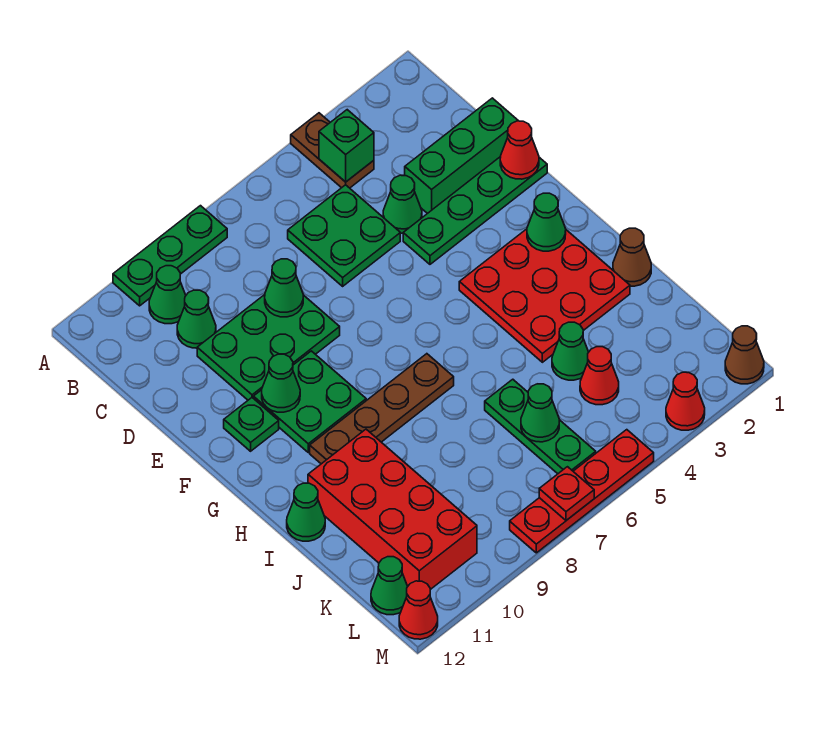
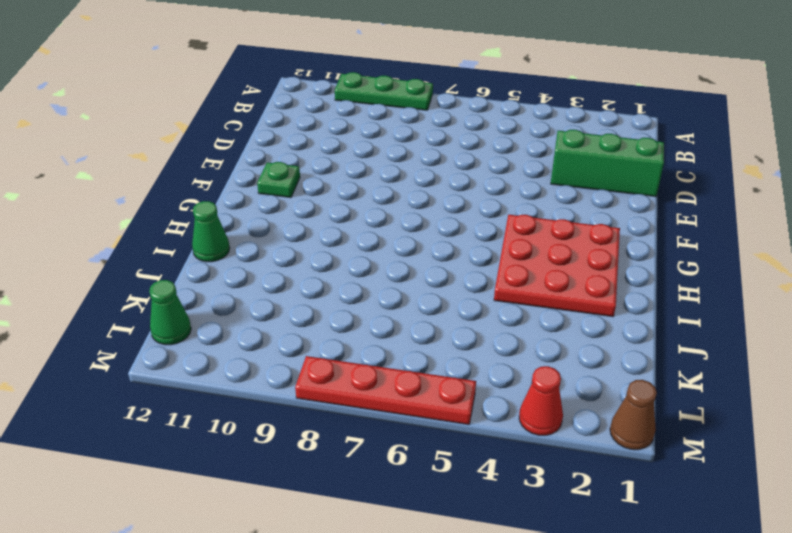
none -> brown 1x2 plate [291,113,374,188]
none -> green 1x1 cone [149,266,186,324]
none -> green 2x2 plate [288,185,400,286]
none -> green 1x1 cone [177,290,216,348]

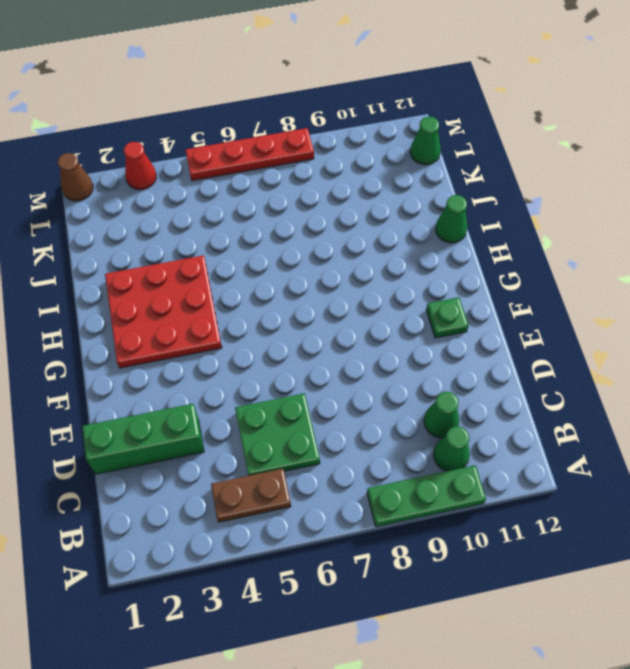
brown 1x2 plate [211,469,291,522] -> brown 1x2 plate turned to [291,113,374,188]
none -> green 1x1 cone [383,175,422,233]
none -> green 2x3 plate [197,295,340,400]
none -> green 1x4 plate [403,156,547,264]
none -> green 2x2 plate [253,351,366,452]

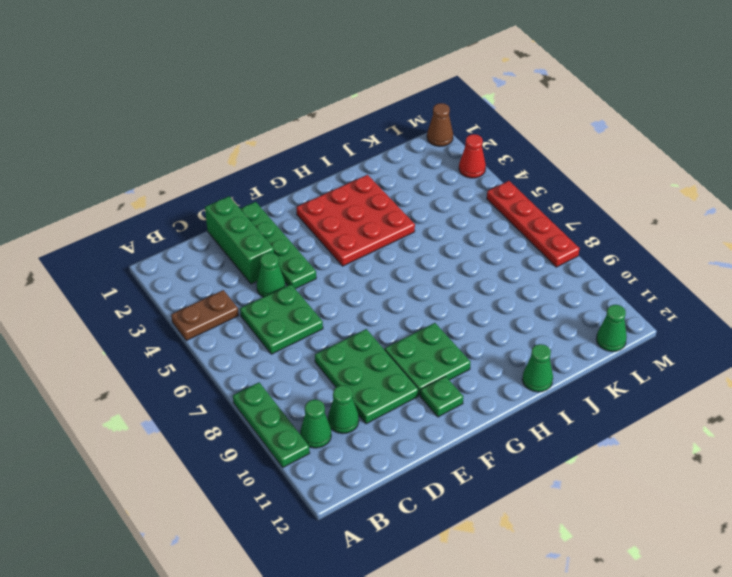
none -> brown 1x4 plate [310,354,454,464]
none -> brown 1x1 cone [613,228,651,286]
none -> red 2x4 brick [308,429,477,590]
none -> green 1x1 cone [552,322,589,380]

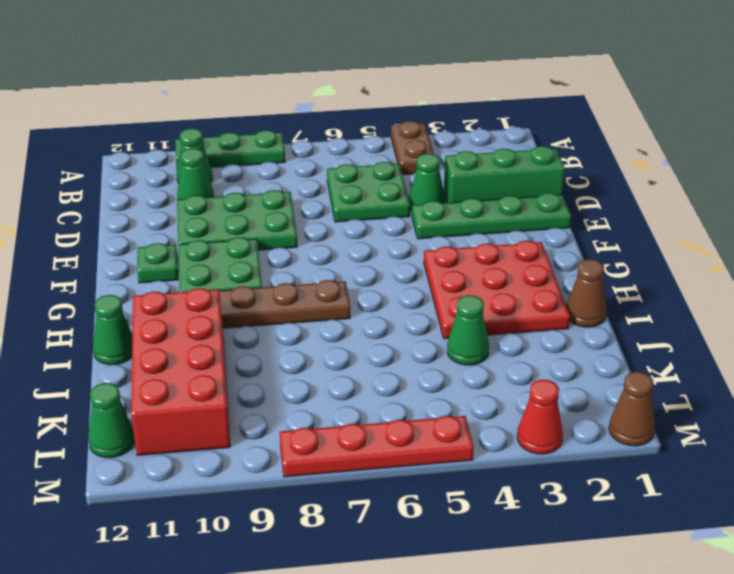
none -> green 1x3 plate [485,379,596,474]
none -> red 1x1 cone [580,347,619,405]
none -> red 1x1 cone [399,581,438,639]
none -> green 1x1 brick [319,110,374,182]

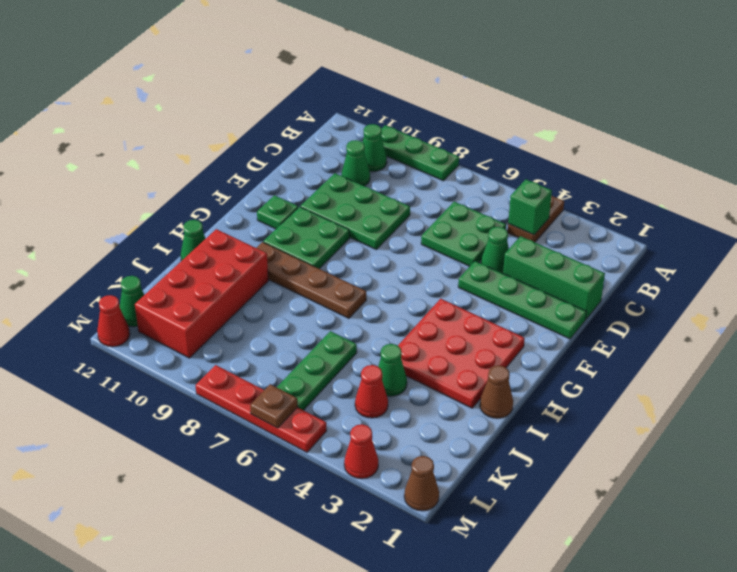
brown 1x1 plate [250,384,298,428] -> none
none -> green 1x1 cone [265,259,303,317]
none -> red 1x1 cone [500,121,539,179]
none -> green 1x1 cone [262,354,300,412]
none -> green 1x1 cone [527,193,566,251]

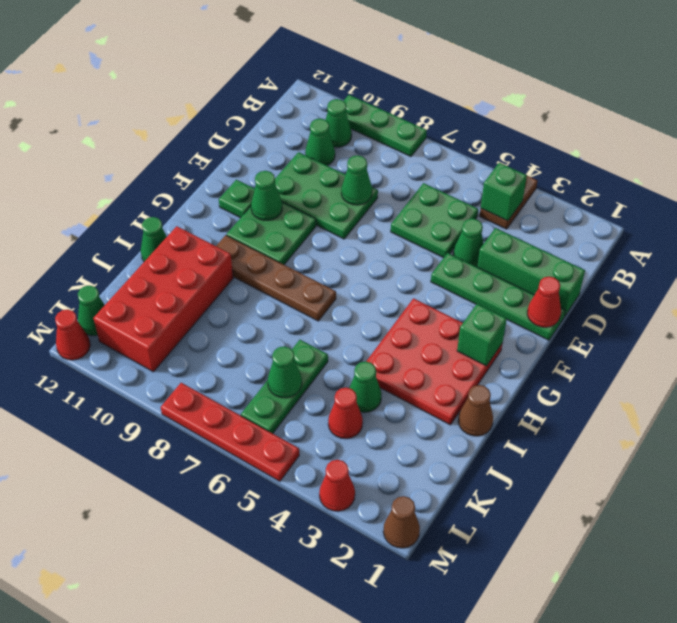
green 1x1 brick [457,304,507,366] -> green 1x1 cone [527,193,566,251]
none -> red 1x1 plate [539,467,594,520]

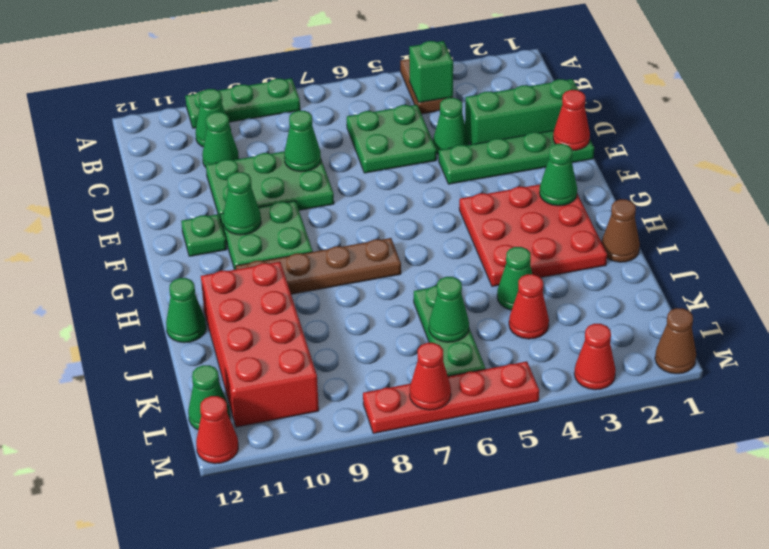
red 1x1 cone [410,343,451,410] -> red 1x1 plate [539,467,594,520]

